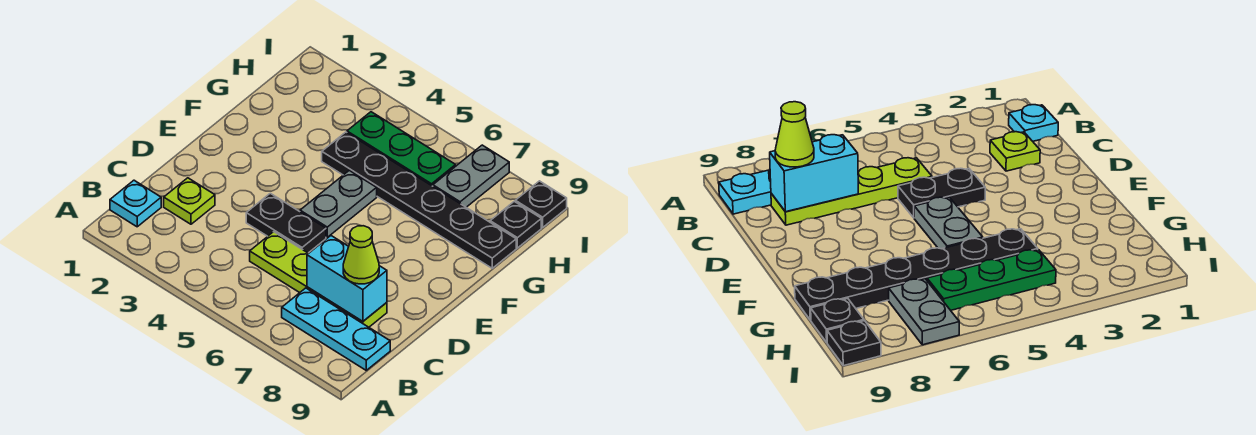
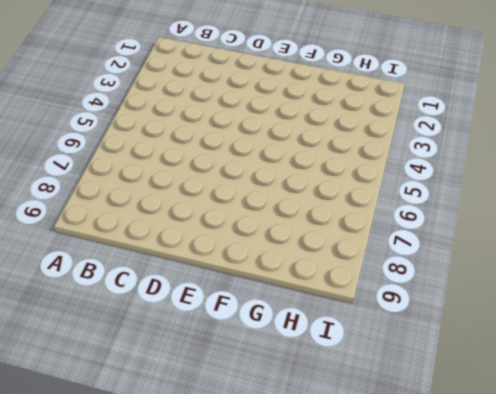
none -> cyan 1x1 plate [110,180,161,227]
none -> cyan 1x3 plate [282,288,390,370]
none -> lime 1x1 plate [164,178,215,224]

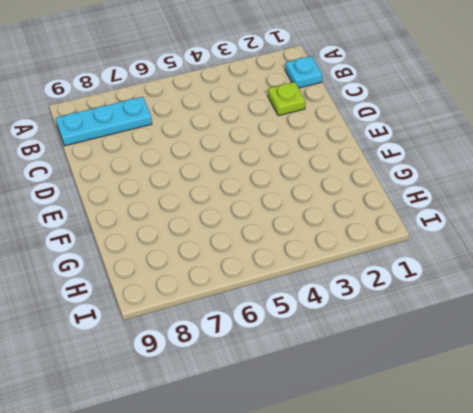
none -> lime 1x4 plate [250,232,387,327]
none -> black 1x2 plate [246,193,326,253]
none -> grey 1x2 plate [300,170,377,237]

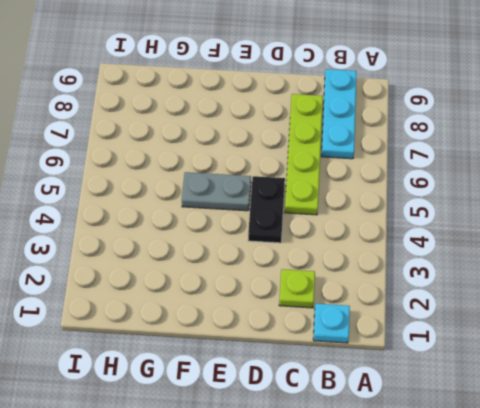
none -> black 1x6 plate [322,132,516,268]
none -> green 1x3 plate [347,112,456,186]
none -> grey 1x2 plate [433,145,509,207]

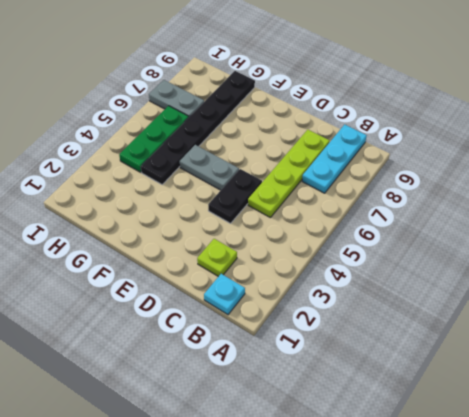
none -> black 1x1 plate [490,201,541,248]
none -> black 1x1 plate [515,181,567,227]
none -> cyan 1x2 brick [307,236,387,321]

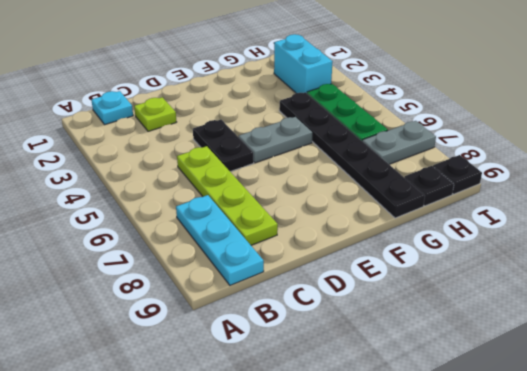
cyan 1x2 brick [274,34,333,93] -> cyan 1x2 brick moved to [307,236,387,321]
none -> lime 1x1 cone [343,226,379,284]

